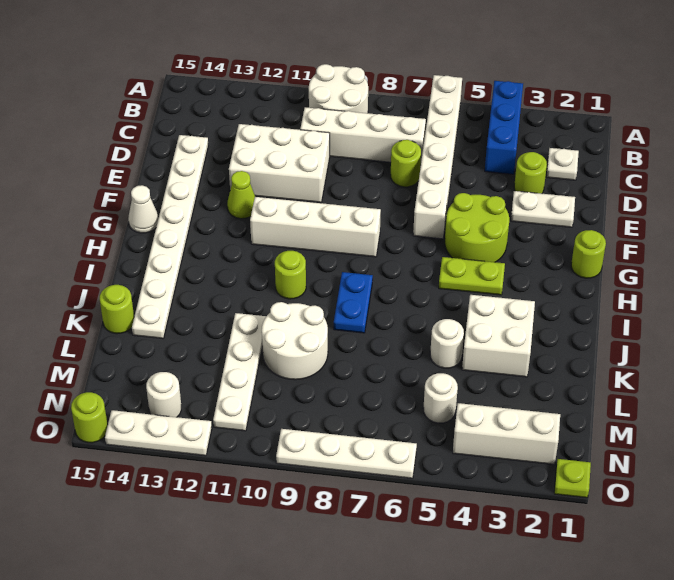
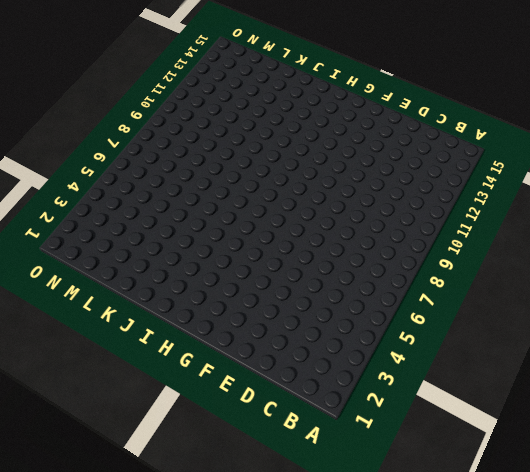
none -> blue 1x3 brick [485,81,523,174]
none -> white 1x6 brick [413,75,462,239]
none -> white 2x2 round brick [309,64,368,113]
none -> white 1x1 plate [546,148,579,180]

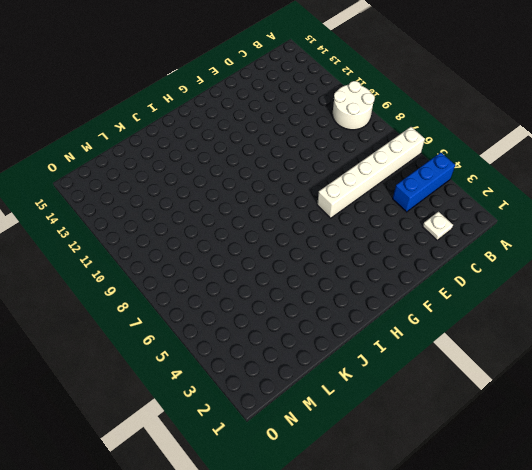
none -> white 1x4 brick [300,107,426,162]
none -> lime 1x1 round brick [514,152,547,194]
none -> lime 1x1 round brick [391,140,421,187]
none -> white 2x3 brick [229,124,330,202]

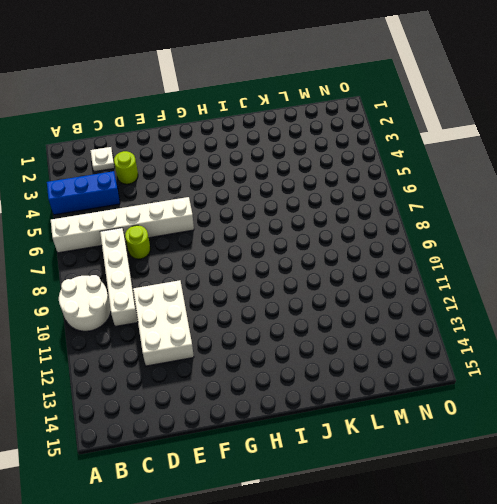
none -> white 1x8 plate [132,135,208,338]
none -> white 1x2 plate [511,191,575,227]
none -> lime 2x2 round brick [445,193,509,262]
none -> lime 1x1 cone [227,171,255,219]

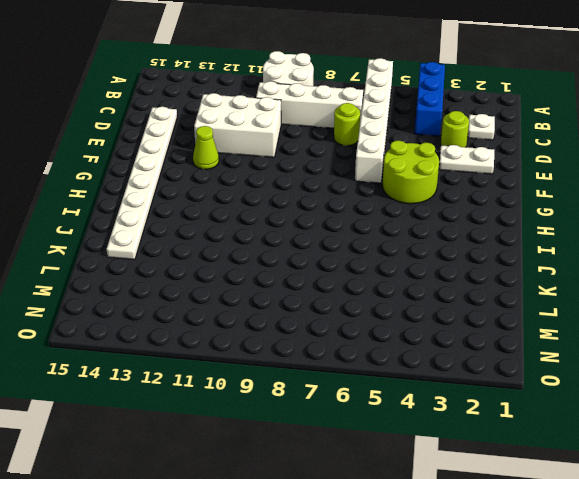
none -> lime 1x1 round brick [571,230,606,278]
none -> white 1x4 brick [250,197,381,257]
none -> white 1x1 cone [128,185,159,233]
none -> lime 1x2 plate [439,257,505,295]

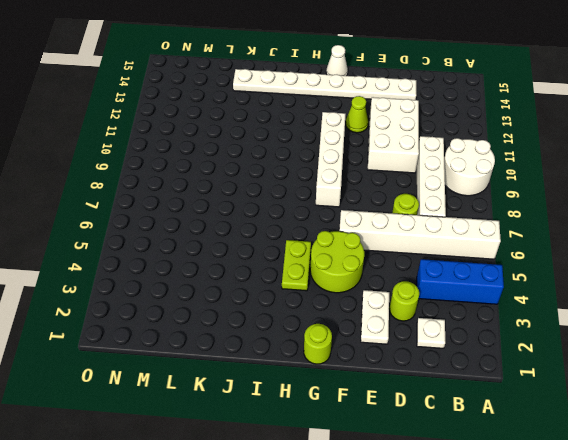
none -> blue 1x2 plate [334,272,373,333]
none -> lime 1x1 round brick [275,251,306,299]
none -> white 2x2 brick [462,295,535,377]
none -> white 1x1 round brick [430,319,464,368]

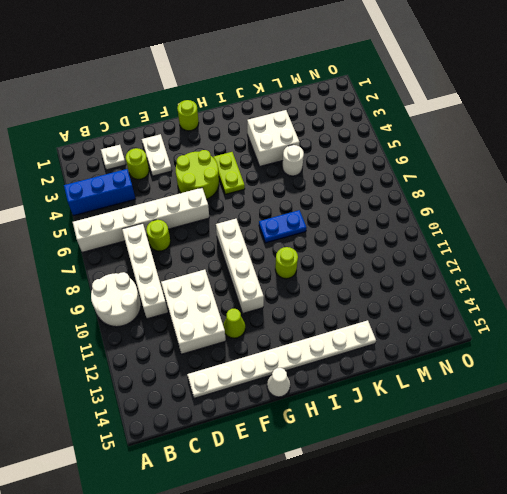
none -> white 2x2 round brick [262,302,328,380]
none -> white 1x4 plate [213,313,266,431]
none -> lime 1x1 round brick [100,285,134,334]
none -> white 1x1 round brick [423,373,458,423]

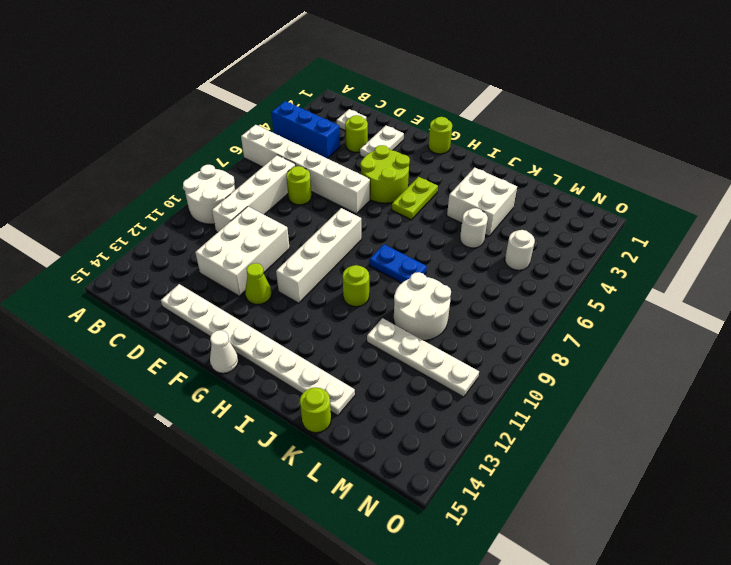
none -> white 1x3 brick [453,403,560,464]
none -> white 1x1 round brick [146,372,181,417]
none -> lime 1x1 plate [554,459,591,498]
none -> white 1x4 plate [276,429,417,478]

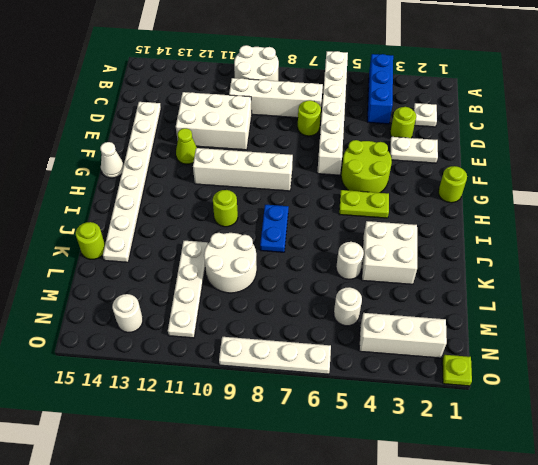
none -> white 1x3 plate [105,410,212,456]
none -> lime 1x1 round brick [71,392,108,443]

